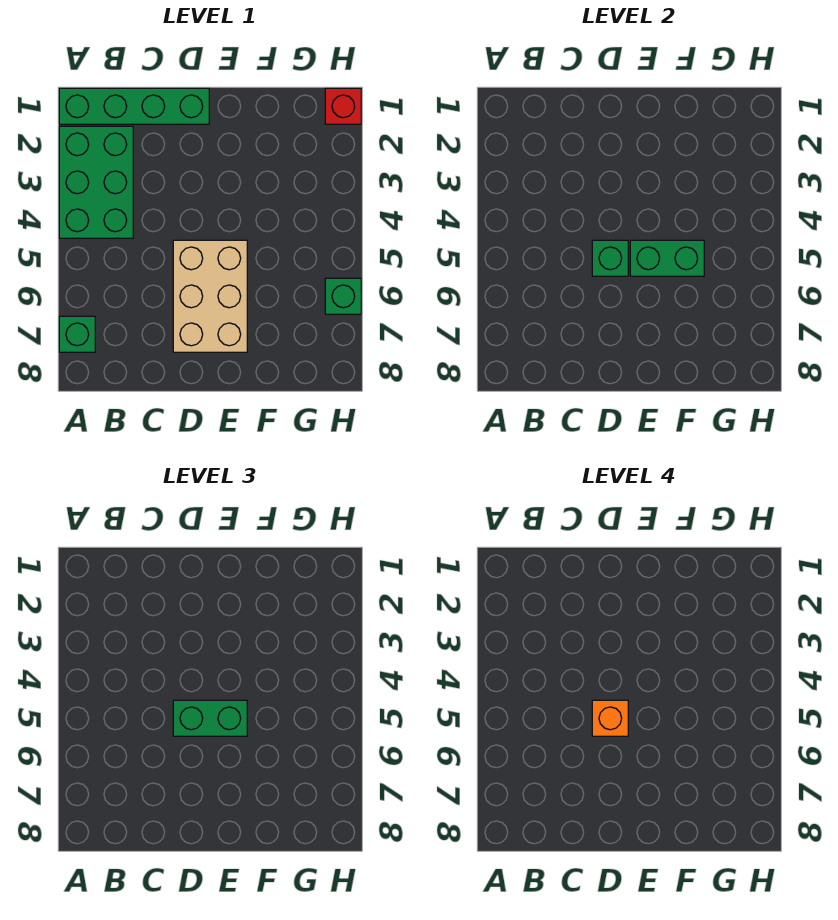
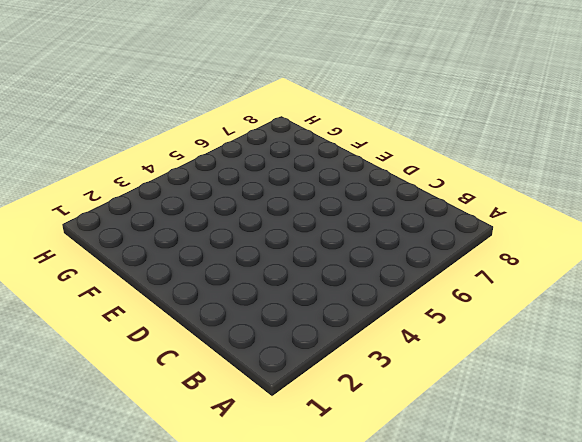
none -> green 1x4 brick [59,88,209,124]
none -> green 2x3 brick [59,126,133,238]

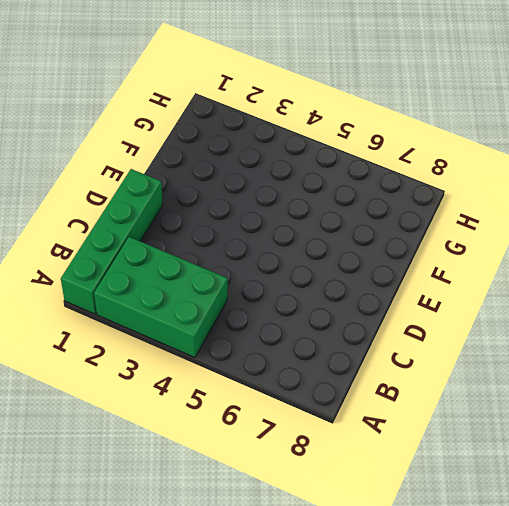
none -> green 1x1 brick [59,316,95,352]
none -> tan 2x3 brick [173,240,247,352]

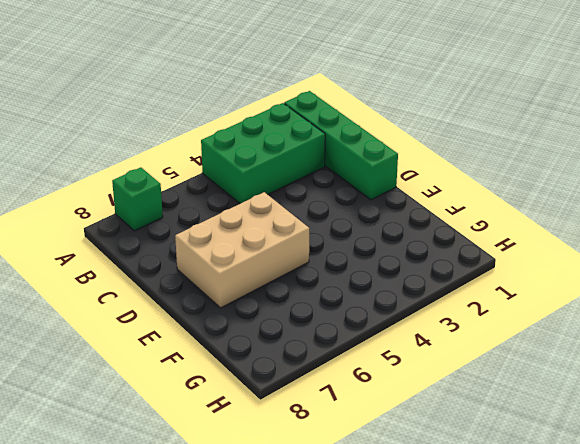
none -> red 1x1 brick [325,88,361,124]
none -> green 1x1 brick [325,278,361,314]

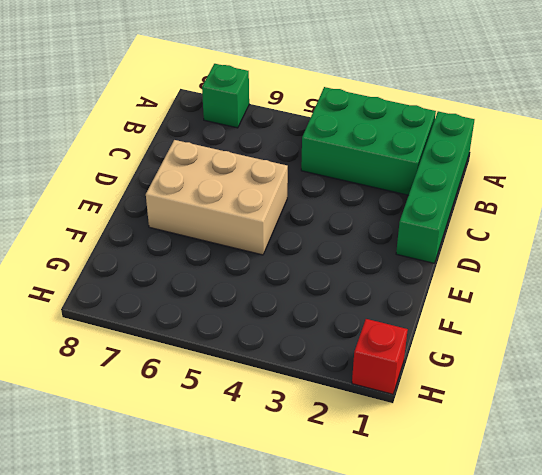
none -> green 1x1 brick [325,278,361,314]
none -> green 1x1 brick [592,240,628,276]

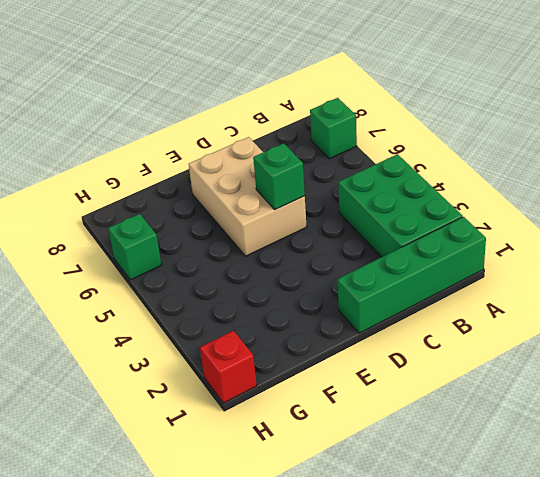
none -> green 1x2 brick [630,240,704,276]
none -> green 1x2 brick [173,700,247,736]

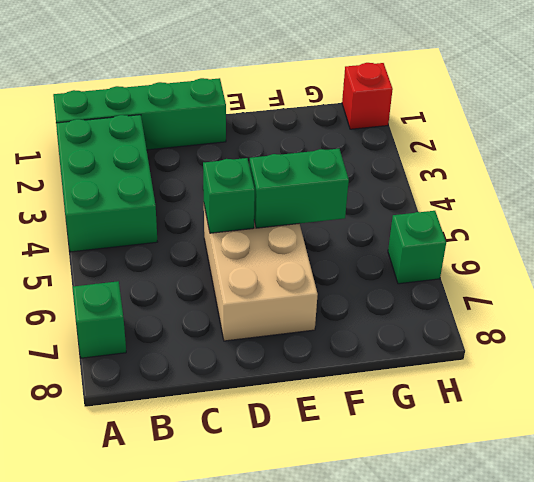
none -> green 1x2 brick [173,700,247,736]
none -> orange 1x1 brick [592,700,628,736]

